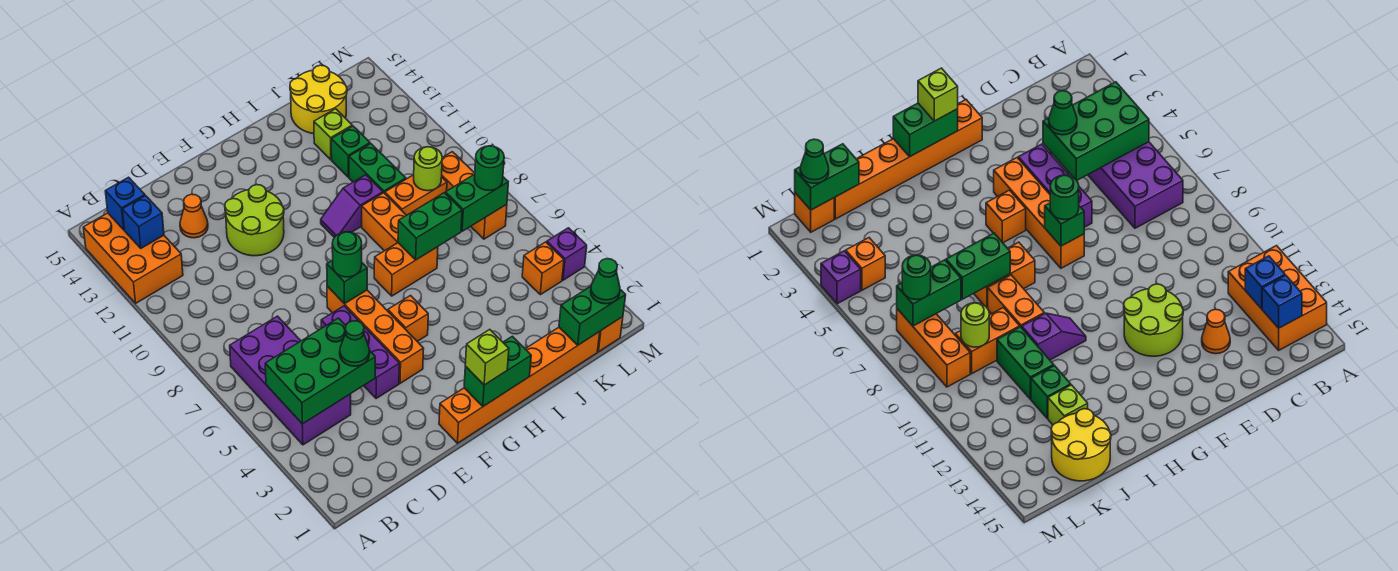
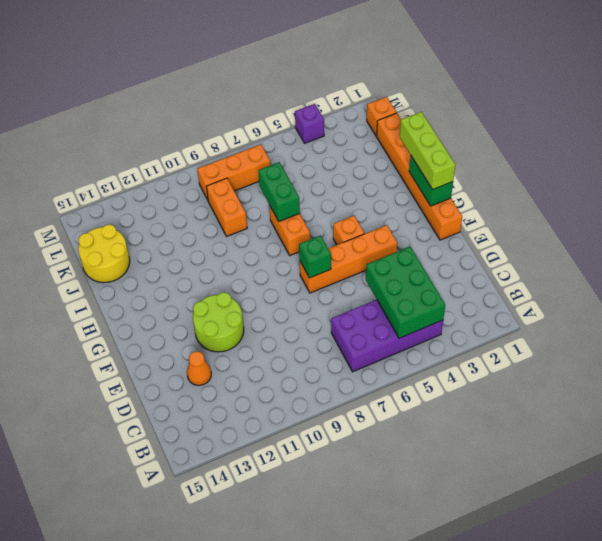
lime 1x3 brick [400,112,455,190] -> lime 1x1 brick [465,329,509,385]
none -> orange 2x3 brick [83,213,183,303]
none -> purple 1x3 brick [321,306,399,399]
none -> purple 1x2 slope [321,175,383,237]
none -> orange 1x2 brick [362,193,406,251]

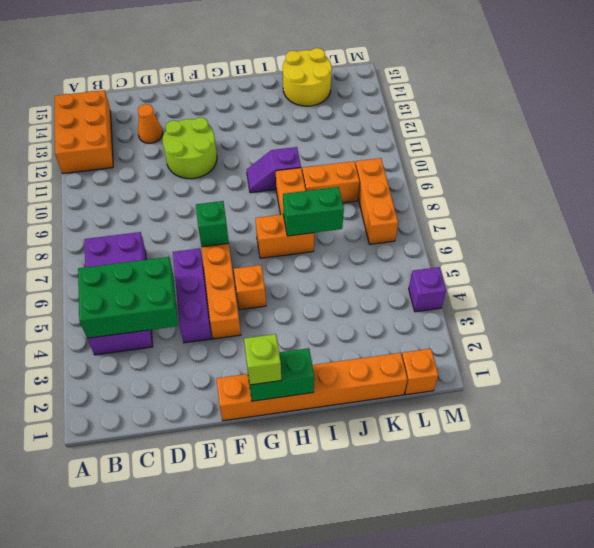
none -> green 1x2 brick [349,144,406,193]
none -> green 1x1 brick [331,126,370,177]
none -> lime 1x1 brick [314,109,352,160]
none -> orange 1x1 brick [522,242,564,295]

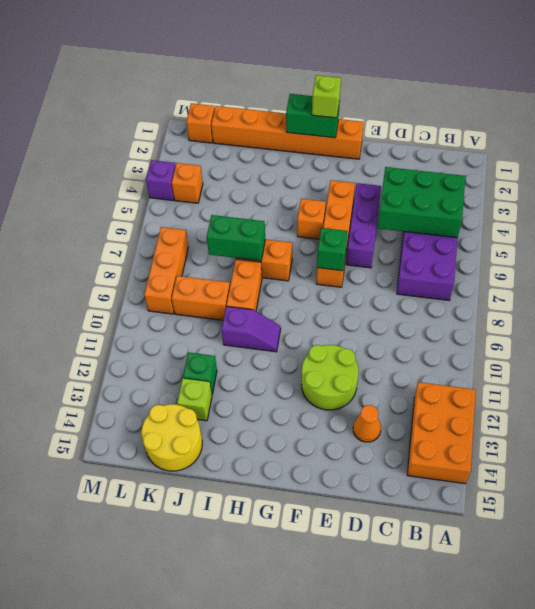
none -> green 1x2 brick [349,144,406,193]
none -> blue 1x1 brick [122,196,164,248]
none -> blue 1x1 brick [105,177,145,230]
none -> green 1x2 brick [559,286,626,345]

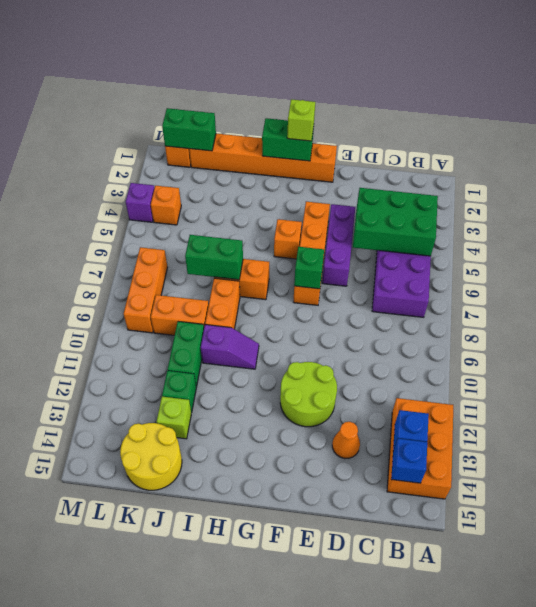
none -> green 1x2 brick [445,174,508,231]
none -> lime 1x1 round brick [414,147,442,191]
none -> green 1x1 cone [340,321,370,366]
none -> green 1x1 round brick [332,232,362,277]

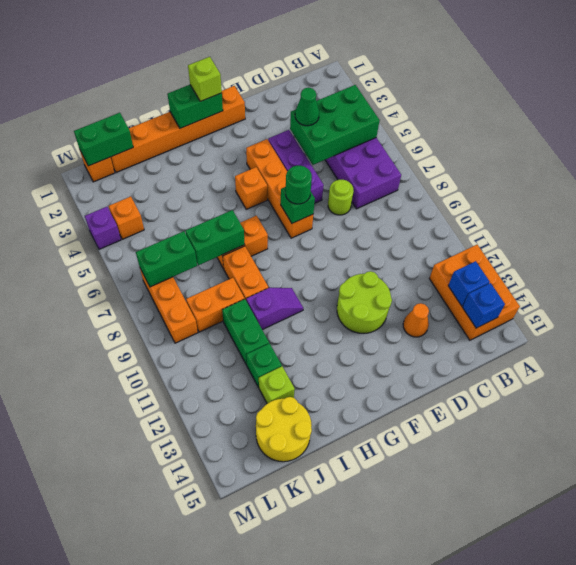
lime 1x1 round brick [328,180,353,215] -> lime 1x1 round brick moved to [414,147,442,191]
none -> green 1x1 cone [591,259,620,304]
none -> green 1x1 round brick [474,146,504,191]

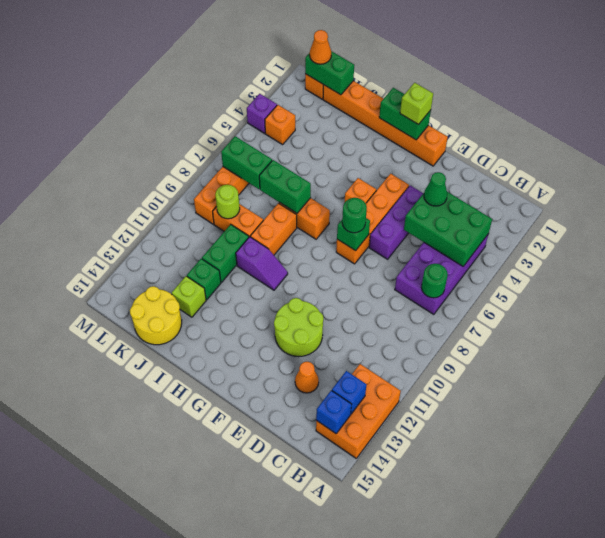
green 1x1 round brick [421,264,448,298] -> green 1x1 round brick moved to [474,146,504,191]
orange 1x1 cone [310,30,331,64] -> green 1x1 cone [591,259,620,304]

